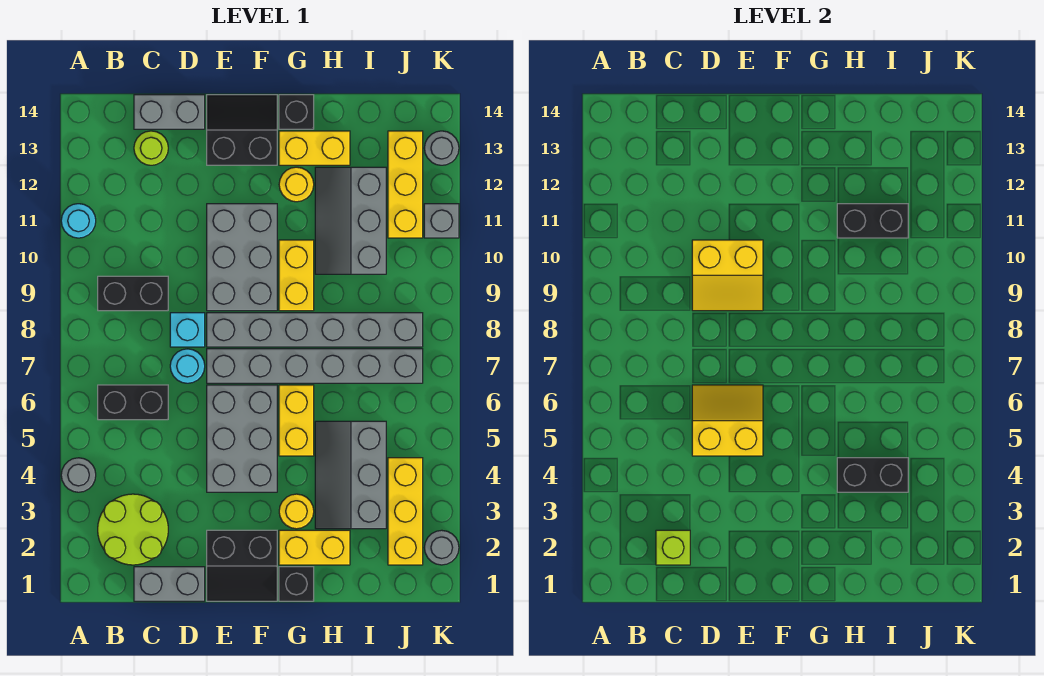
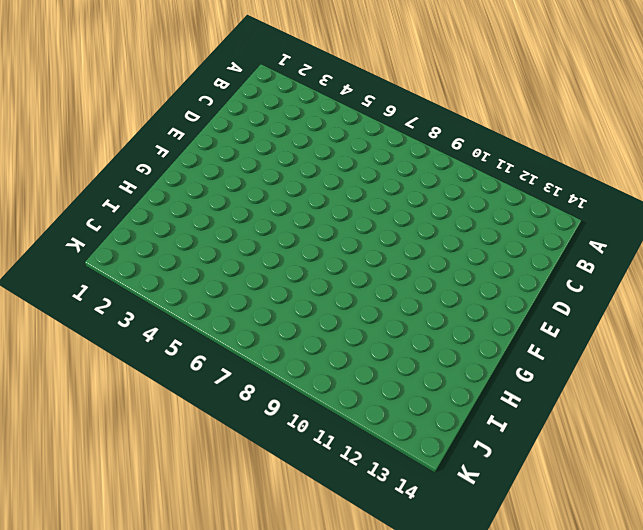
none -> grey 1x1 round brick [61,458,96,492]
none -> cyan 1x1 round brick [61,204,96,238]
none -> lime 2x2 round brick [98,494,168,565]
none -> black 1x2 brick [98,385,168,420]

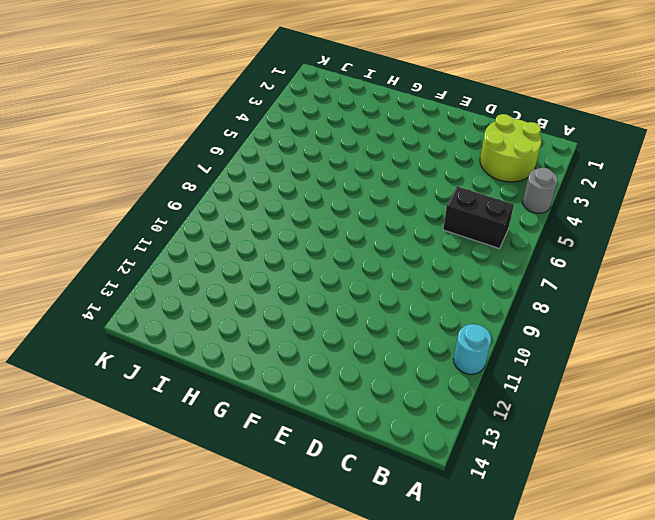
none -> black 1x2 brick [98,276,168,311]
none -> grey 1x2 brick [134,567,205,601]
none -> lime 1x1 round brick [134,131,168,165]
none -> grey 1x2 brick [134,95,205,129]

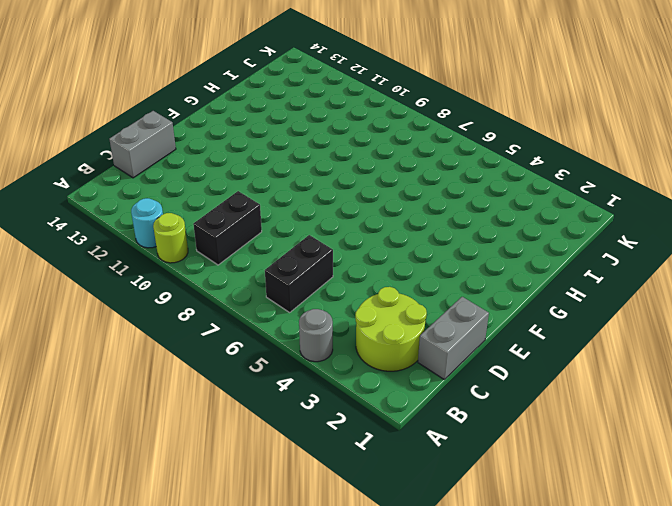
lime 1x1 round brick [153,213,188,263] -> lime 1x1 round brick moved to [134,131,168,165]
none -> cyan 1x1 round brick [170,349,205,383]
none -> cyan 1x1 brick [170,313,205,347]
none -> black 2x2 slope [207,530,277,601]
none -> grey 2x3 brick [207,385,277,492]

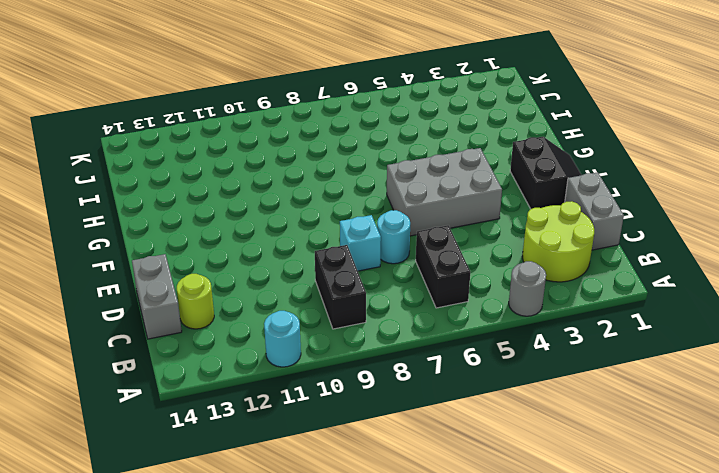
none -> grey 1x6 brick [207,349,423,383]
none -> grey 1x6 brick [207,313,423,347]
none -> grey 2x3 brick [207,204,277,311]
none -> black 2x2 slope [207,95,277,165]

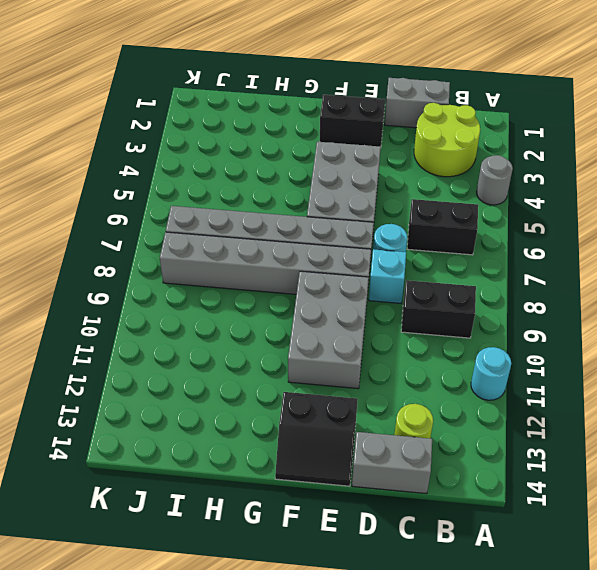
none -> black 1x1 brick [279,567,314,601]
none -> yellow 1x2 brick [279,530,350,565]
none -> yellow 1x1 round brick [279,494,314,529]
none -> yellow 1x2 brick [279,385,314,456]

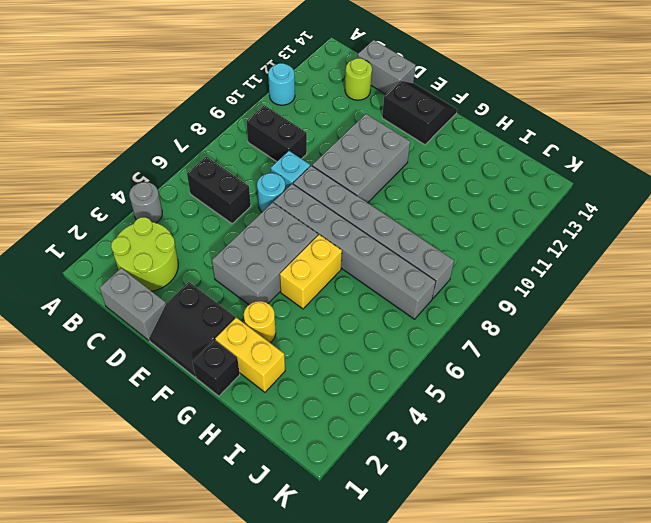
none -> yellow 1x2 brick [279,240,314,311]
none -> yellow 1x1 round brick [279,167,314,202]
none -> yellow 1x2 brick [279,131,350,165]
none -> black 1x1 brick [279,95,314,129]

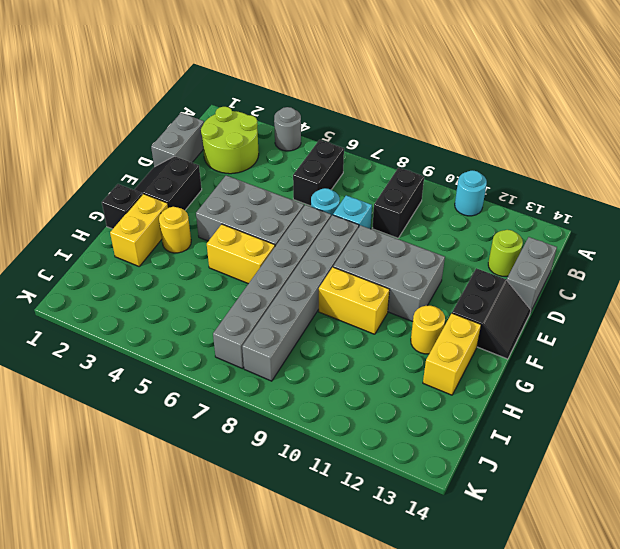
none -> black 1x1 brick [279,95,314,129]
none -> grey 2x3 slope [315,421,386,529]
none -> grey 2x3 slope [315,167,386,274]
none -> yellow 1x3 brick [388,458,423,565]

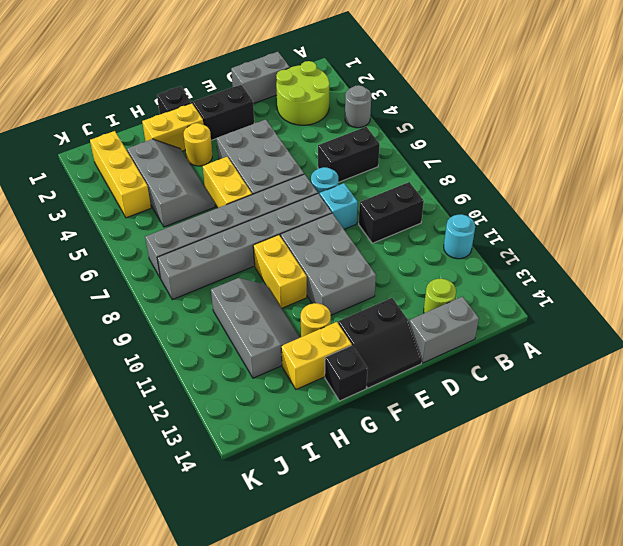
none -> yellow 1x3 brick [388,131,423,238]
none -> grey 1x1 round brick [424,530,459,565]
none -> grey 1x1 brick [424,204,459,238]
none -> grey 1x1 round brick [424,131,459,165]

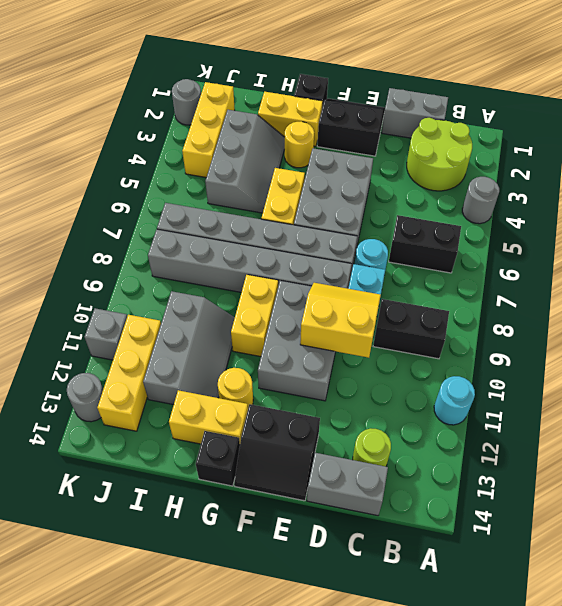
none -> lime 1x1 brick [656,530,690,565]
none -> yellow 2x2 slope [692,385,763,456]
none -> black 1x2 brick [837,458,908,492]
none -> black 1x2 brick [837,204,908,238]

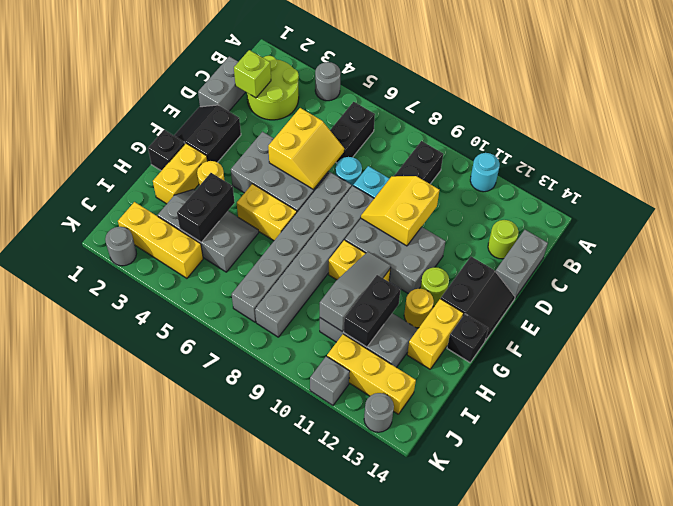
lime 1x1 round brick [420,267,449,307] -> none
grey 1x3 slope [320,252,391,332] -> none

